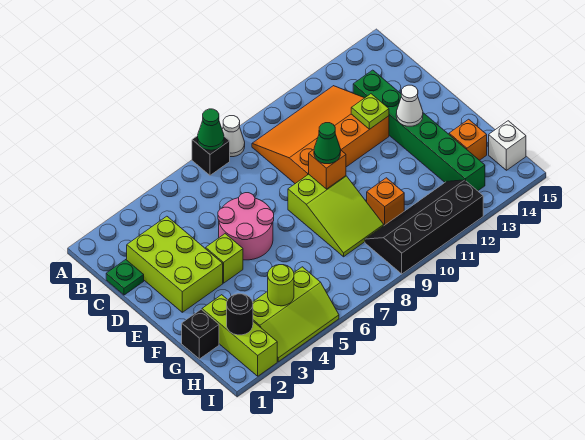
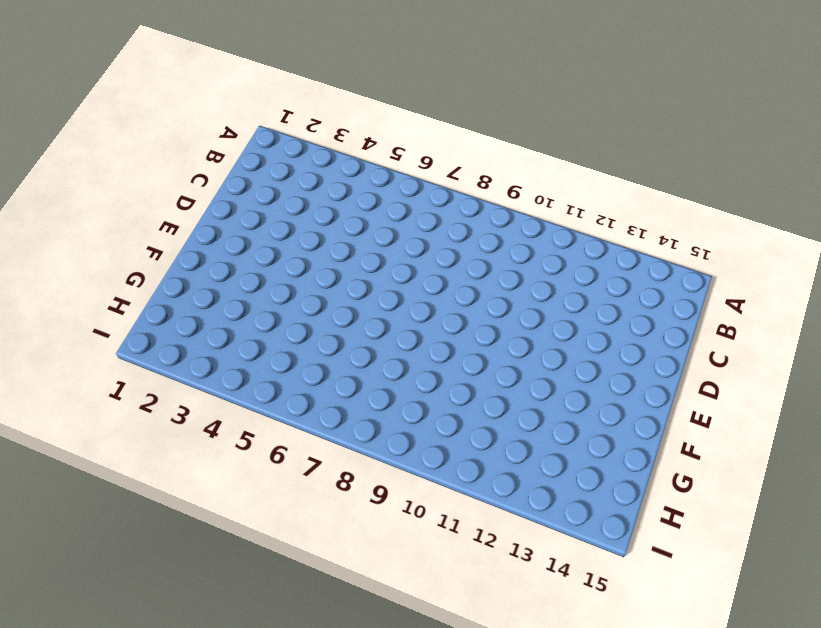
none -> black 1x1 brick [192,136,230,175]
none -> white 1x1 cone [222,116,245,157]
none -> orange 3x4 slope [252,86,389,184]

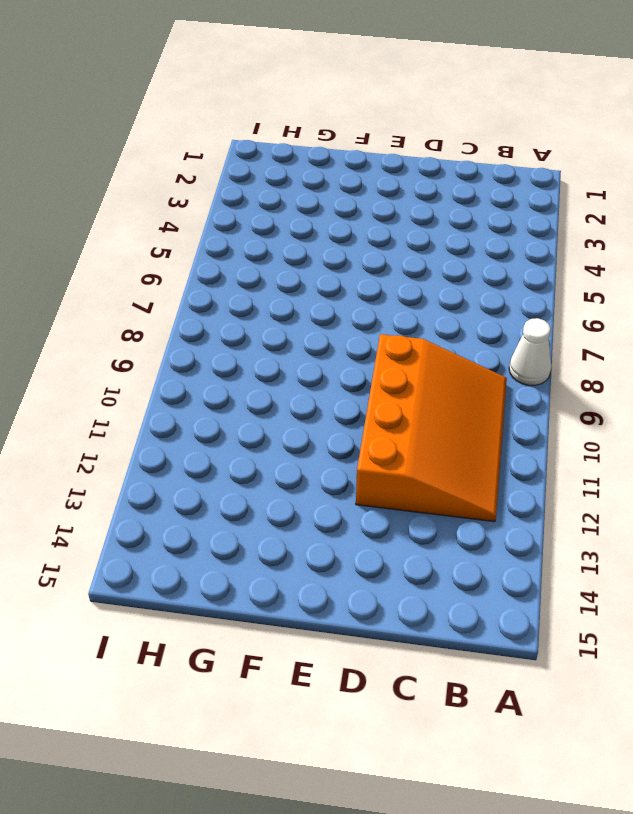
none -> black 1x1 brick [192,136,230,175]
none -> green 1x1 plate [106,260,144,295]
none -> lime 2x3 brick [127,216,223,312]

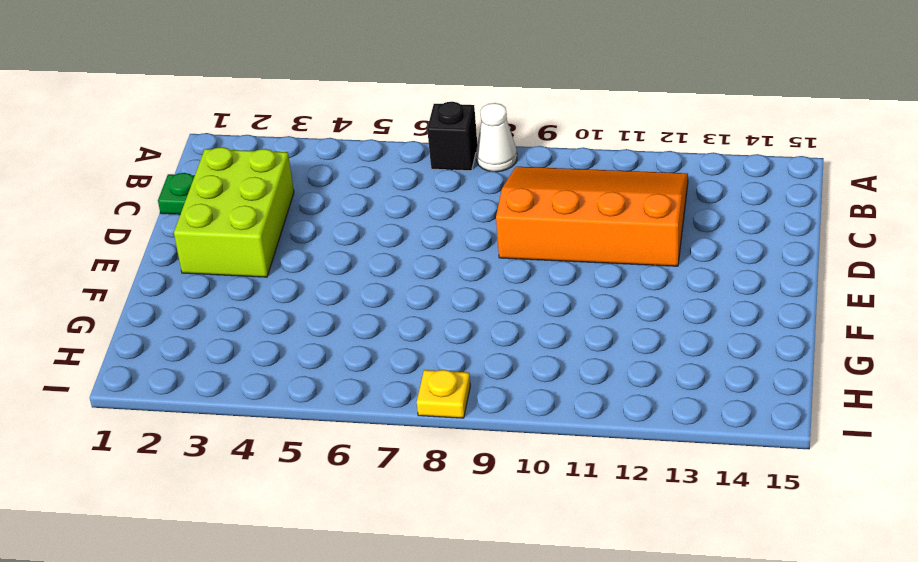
yellow 1x1 plate [417,370,470,418] -> none
none -> green 1x6 brick [353,70,485,191]
none -> pink 2x2 round brick [218,193,274,260]
none -> lime 1x1 brick [206,234,243,283]

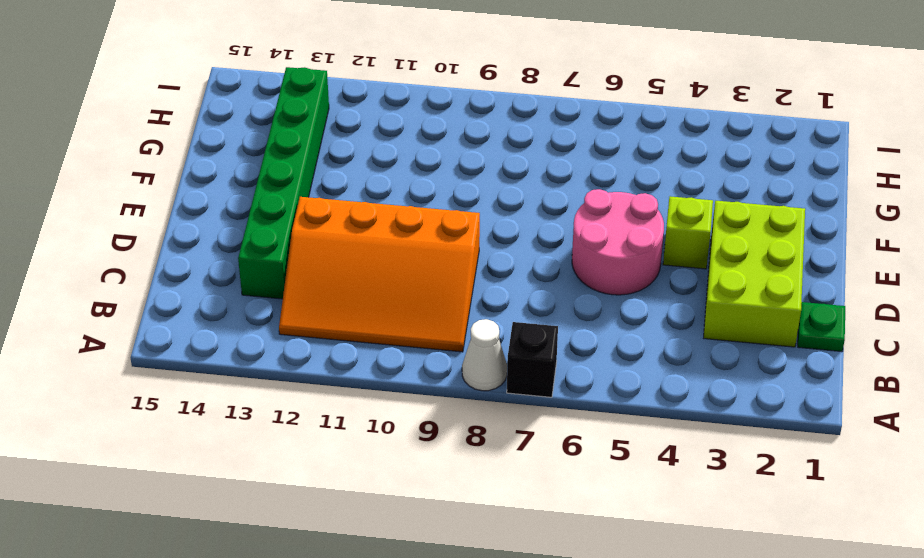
none -> lime 2x3 slope [288,174,384,257]
none -> black 1x1 brick [182,309,219,359]
none -> lime 1x3 brick [202,295,277,376]

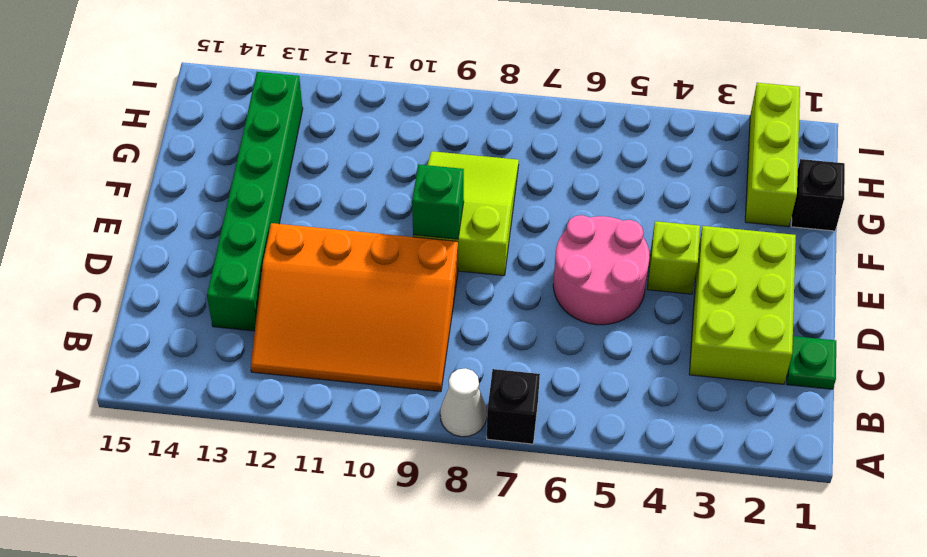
green 1x1 brick [412,164,464,239] -> orange 1x1 brick [309,150,346,189]
none -> orange 1x1 brick [367,178,404,225]
none -> orange 1x1 brick [449,119,487,160]
none -> lime 2x3 slope [253,267,339,362]

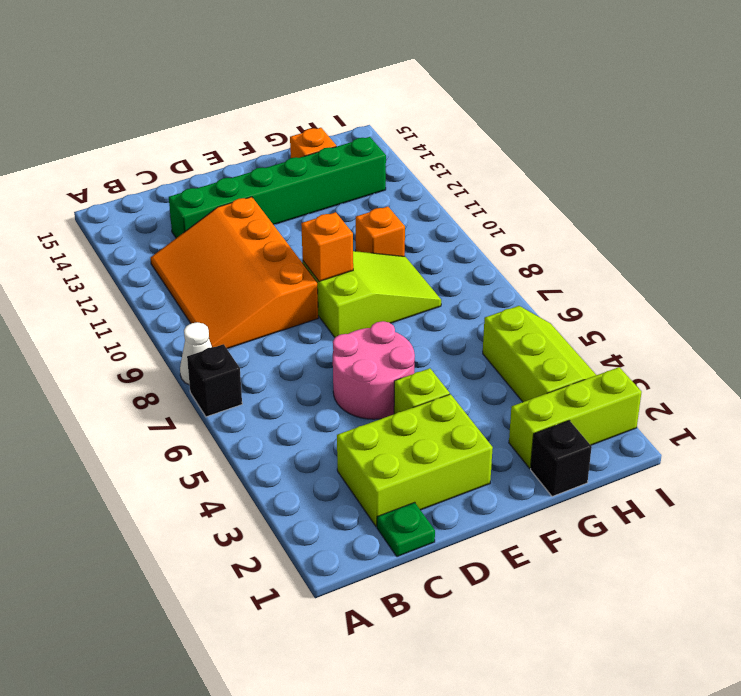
none -> black 2x4 slope [365,180,483,274]
none -> white 1x1 brick [489,121,526,170]
none -> green 1x1 cone [198,109,224,150]

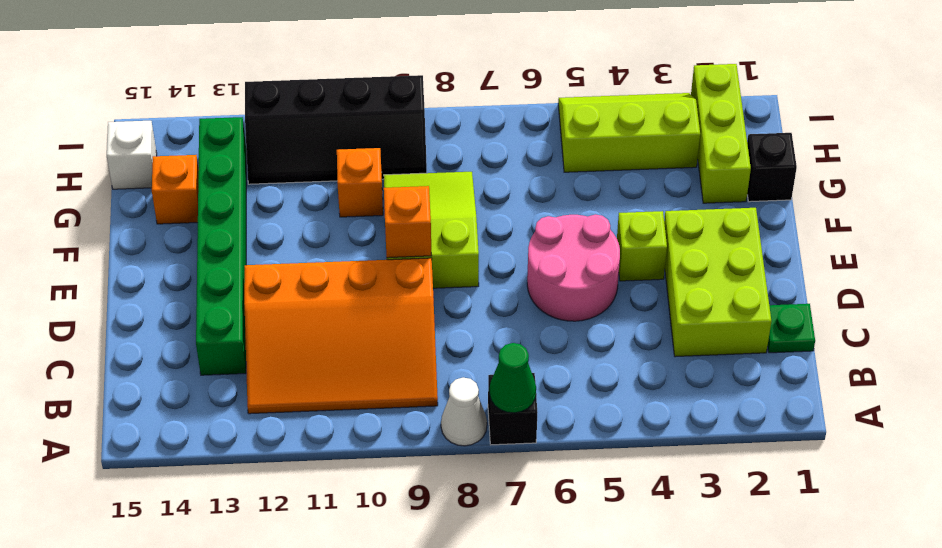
none -> lime 1x1 plate [351,94,389,129]
none -> white 1x1 cone [396,85,423,126]
none -> black 1x1 round brick [227,294,253,335]

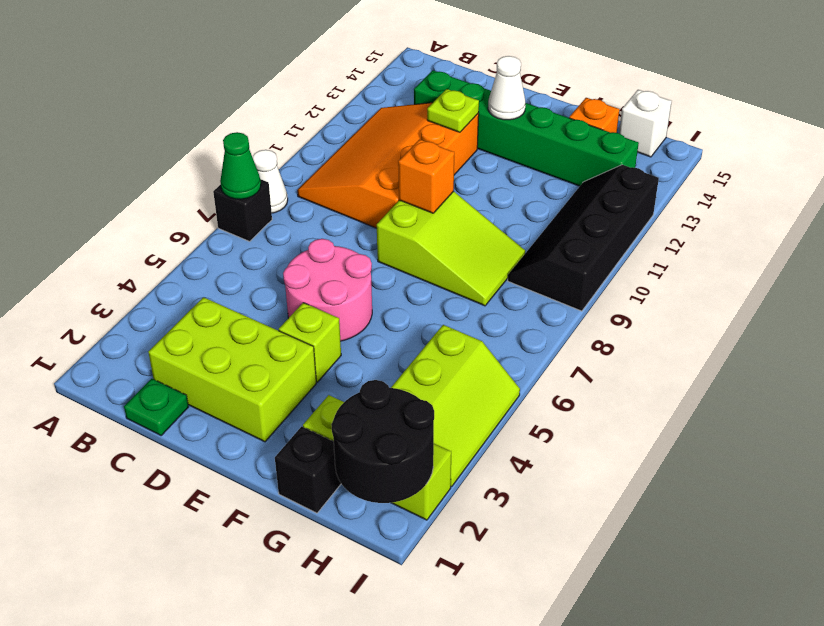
black 2x2 round brick [331,380,434,503] -> black 1x1 round brick [227,294,253,335]
none -> orange 1x1 brick [367,178,404,225]
none -> lime 1x1 round brick [268,265,294,306]
none -> green 1x1 cone [314,123,341,164]

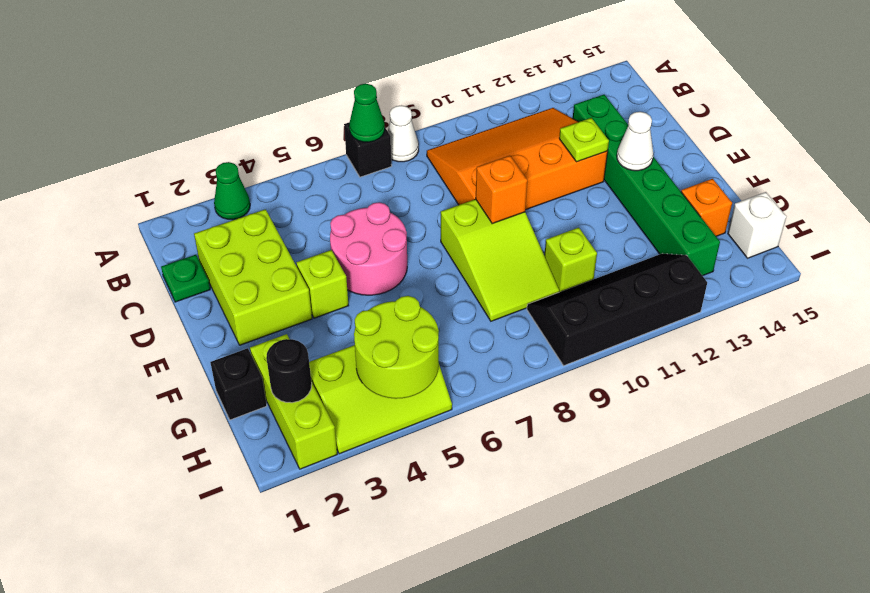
green 1x1 cone [214,162,250,220] -> green 1x1 cone moved to [314,123,341,164]
lime 1x1 brick [544,228,597,292] -> orange 1x1 brick [367,178,404,225]
lime 2x2 round brick [354,296,439,399] -> lime 1x1 round brick [268,265,294,306]

